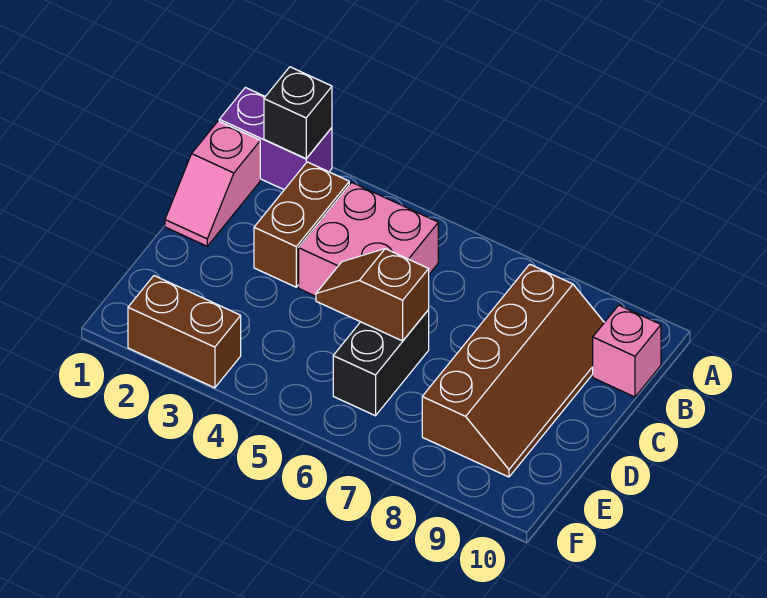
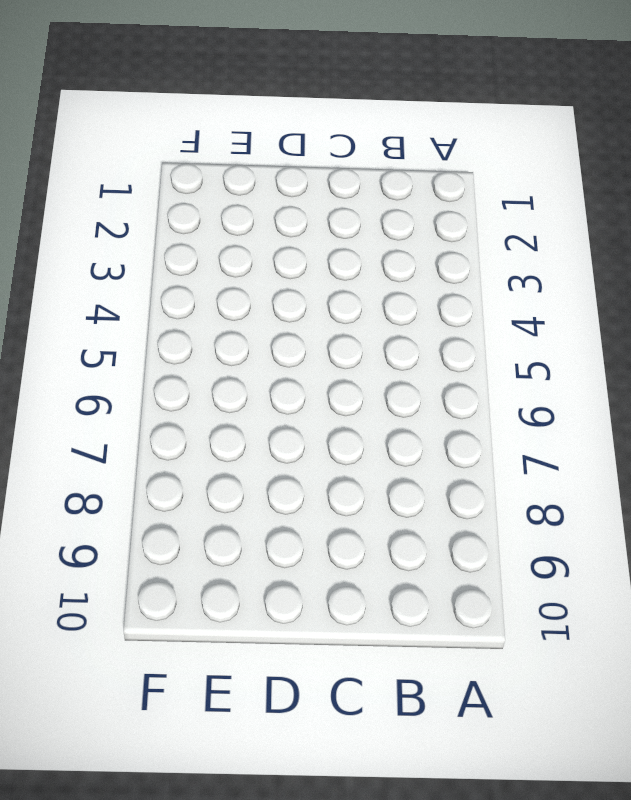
none -> purple 1x2 brick [219,88,332,190]
none -> pink 1x2 slope [165,121,260,246]

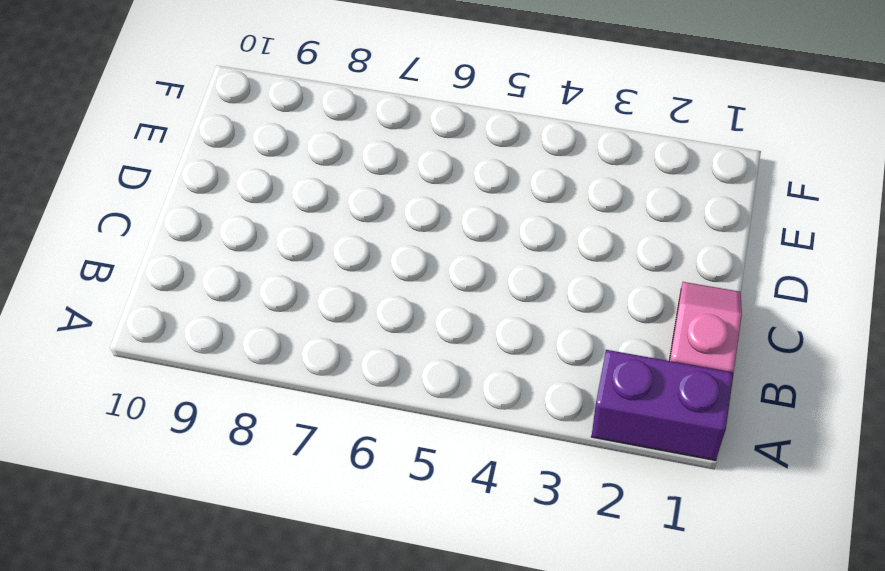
none -> brown 1x2 brick [254,162,349,287]
none -> pink 2x2 brick [299,182,438,296]

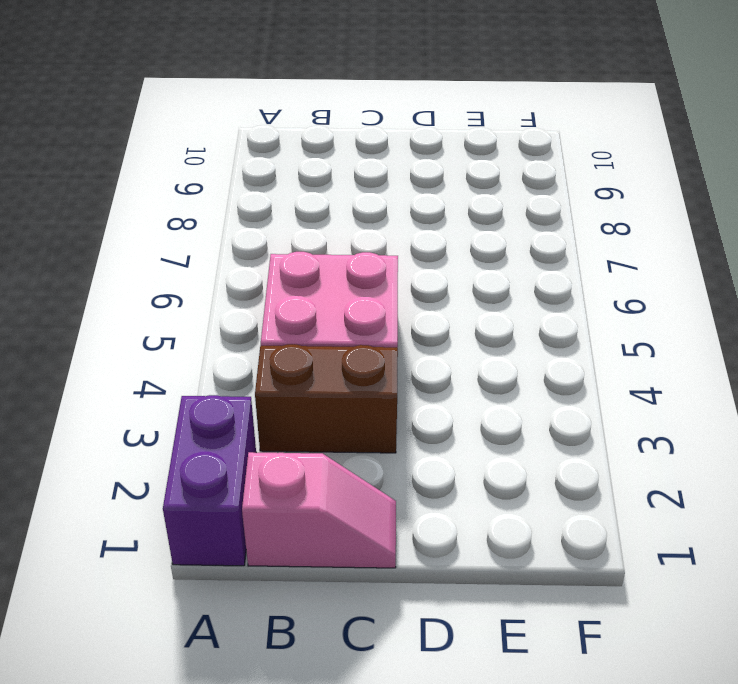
none -> brown 2x4 slope [422,264,604,477]
none -> pink 1x1 brick [593,305,661,397]

